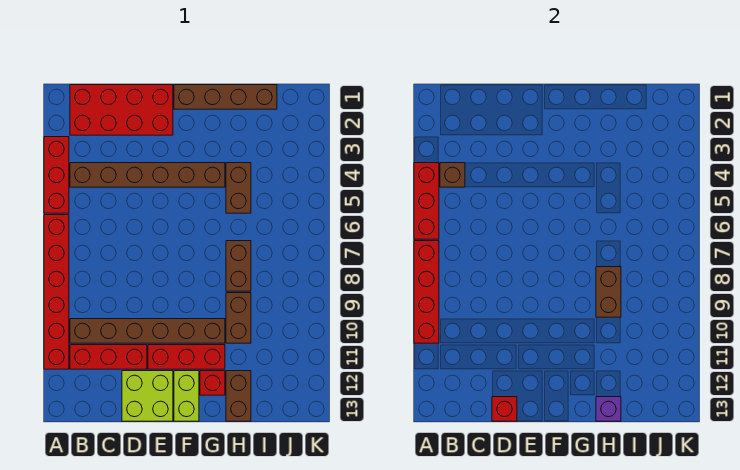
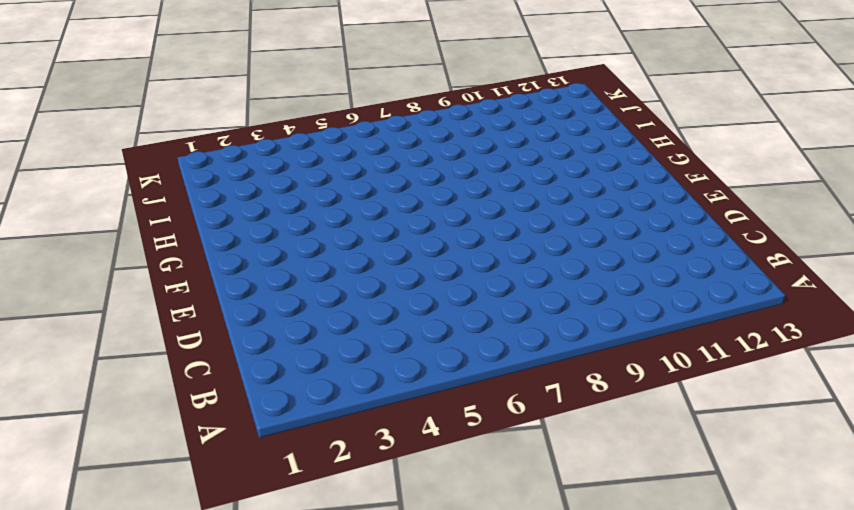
none -> red 1x3 brick [44,137,69,213]
none -> red 1x6 brick [44,215,69,369]
none -> red 2x4 brick [70,85,173,135]

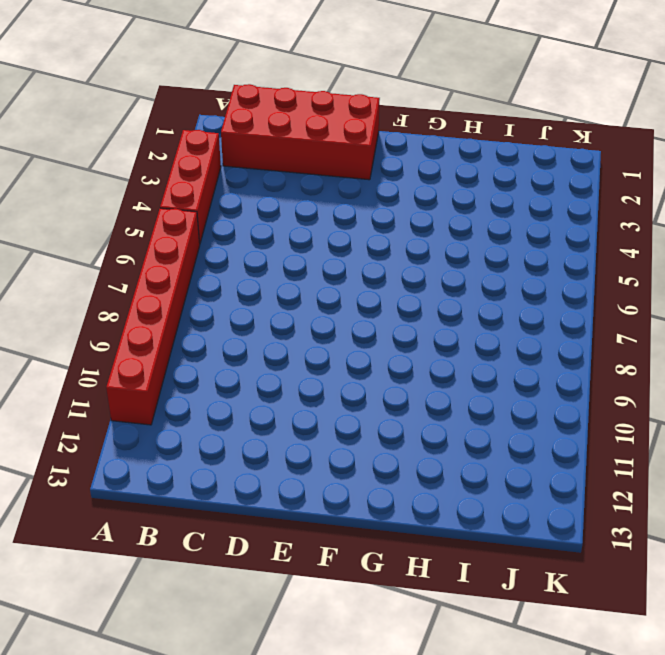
none -> brown 1x6 brick [70,163,225,187]
none -> brown 1x6 brick [70,319,225,343]
none -> red 1x3 brick [70,345,147,369]

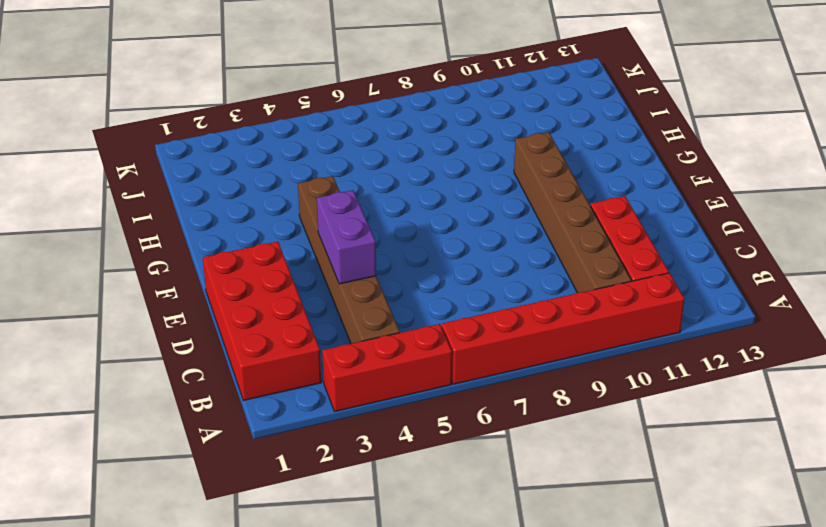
purple 1x2 brick [317,190,376,284] -> none
none -> lime 2x2 brick [122,371,173,421]
none -> red 1x3 brick [148,345,225,369]
none -> brown 1x4 brick [174,85,277,109]

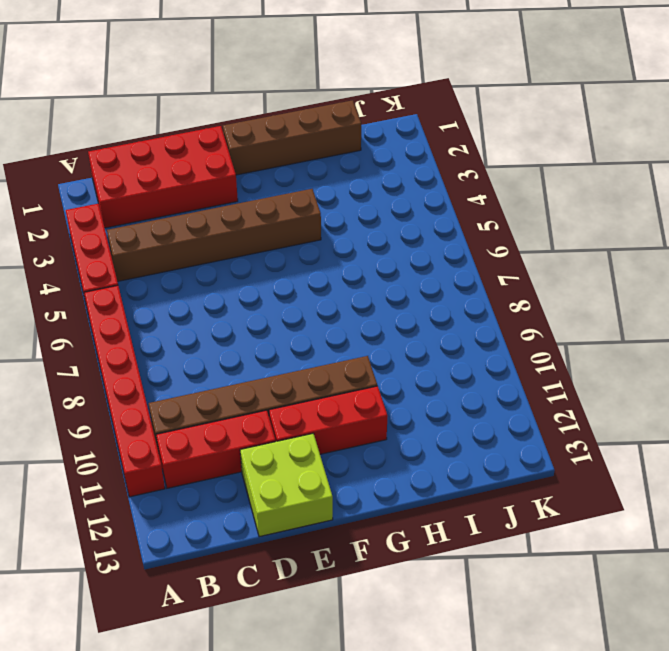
none -> lime 1x2 brick [174,371,199,421]
none -> red 1x1 brick [200,371,225,395]
none -> brown 1x2 brick [226,163,251,213]

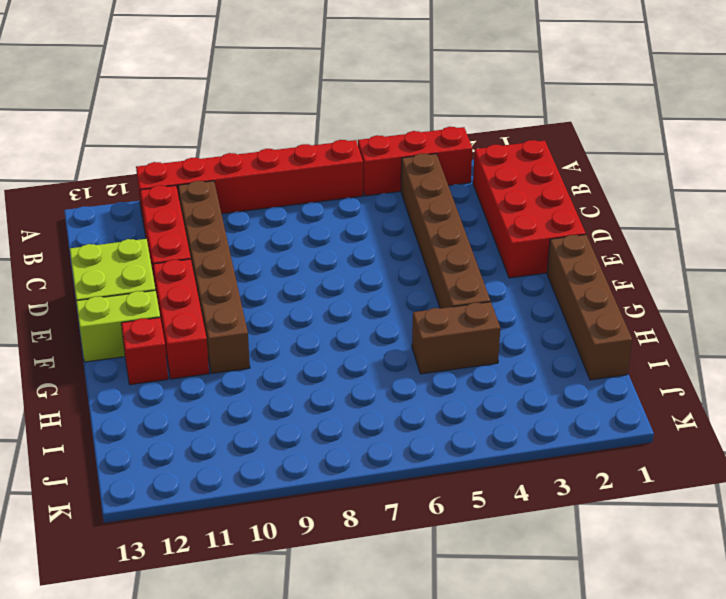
none -> brown 1x2 brick [226,241,251,291]
none -> brown 1x2 brick [226,293,251,343]
none -> brown 1x2 brick [226,371,251,421]

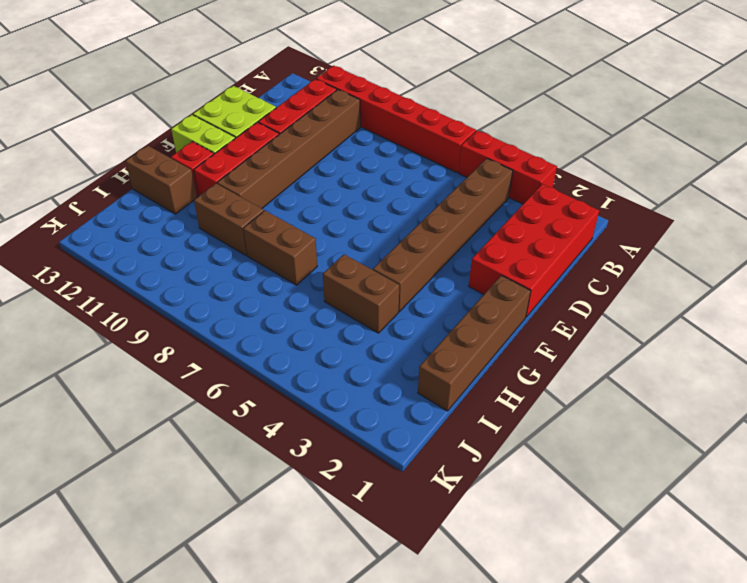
none -> red 1x3 brick [414,163,439,239]
none -> red 1x4 brick [414,241,439,343]
none -> brown 1x1 brick [440,163,465,187]

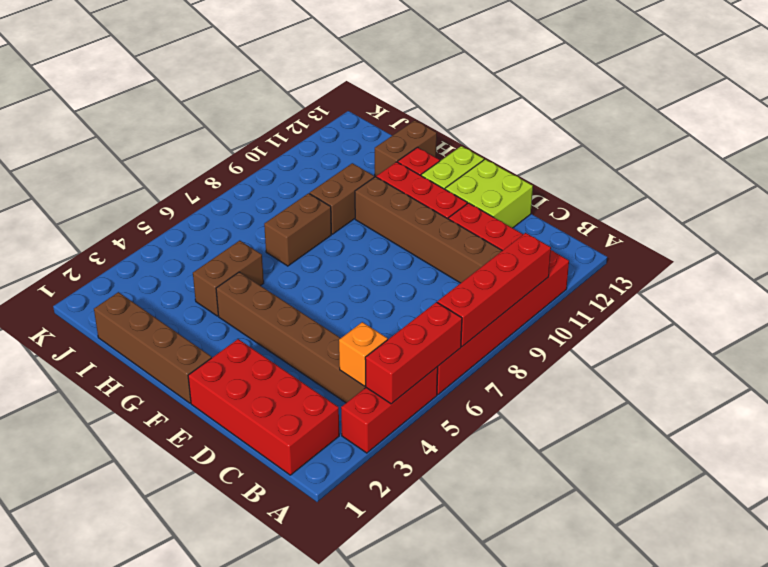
orange 1x1 brick [339,322,388,386] -> brown 1x1 brick [440,163,465,187]
none -> red 1x1 brick [492,397,517,421]
none -> brown 1x2 brick [596,267,621,317]
none -> purple 1x1 brick [596,397,621,421]

